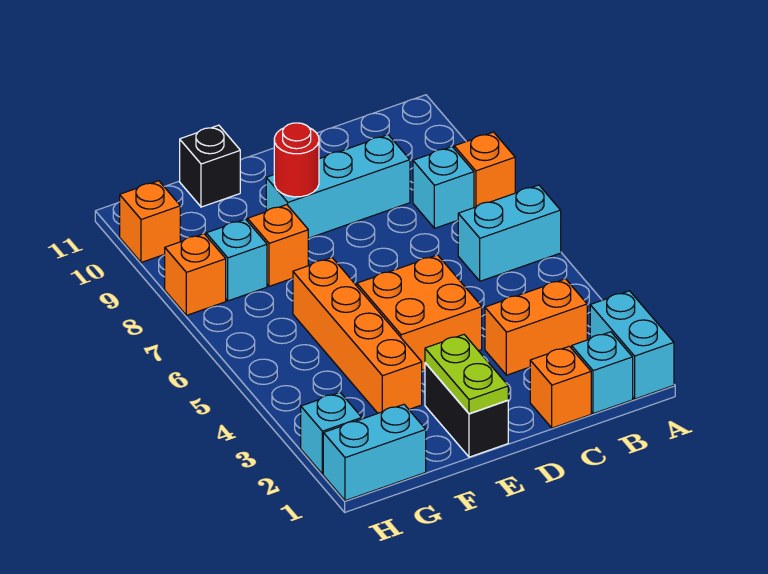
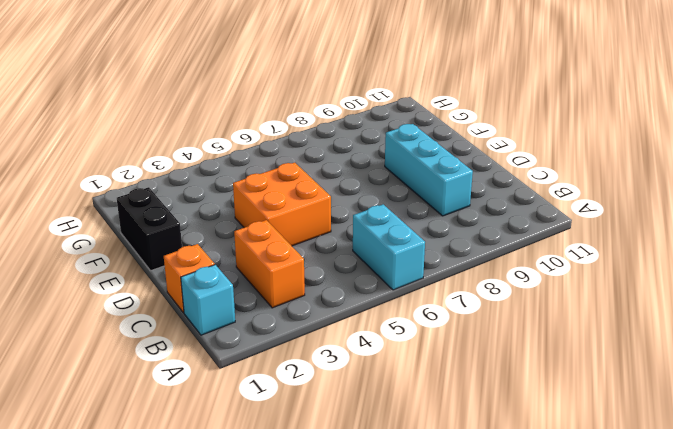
black 1x2 brick [117,187,182,271] -> black 1x2 brick turned to [425,363,508,457]
none -> cyan 1x2 brick [590,291,674,399]
none -> orange 1x1 brick [454,132,515,208]
none -> cyan 1x1 brick [413,147,474,228]

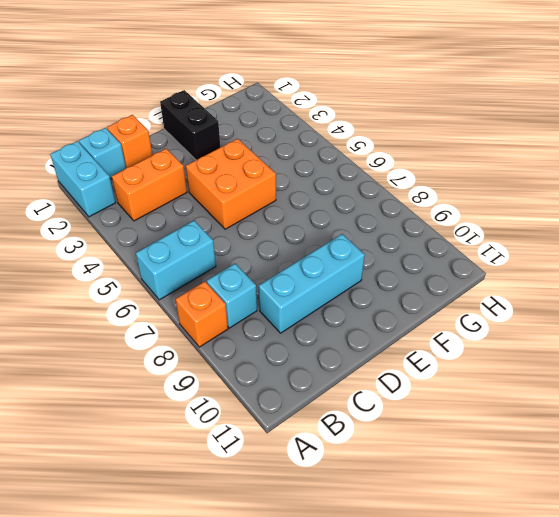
none -> orange 1x4 brick [293,258,422,413]
none -> orange 1x1 brick [248,205,308,286]
none -> black 1x1 brick [180,125,240,207]

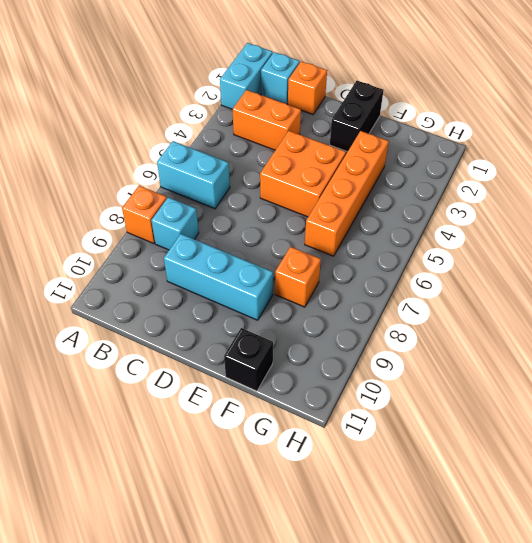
none -> cyan 1x2 brick [323,404,426,501]
none -> cyan 1x1 brick [206,219,267,301]
none -> cyan 1x1 brick [301,393,362,474]

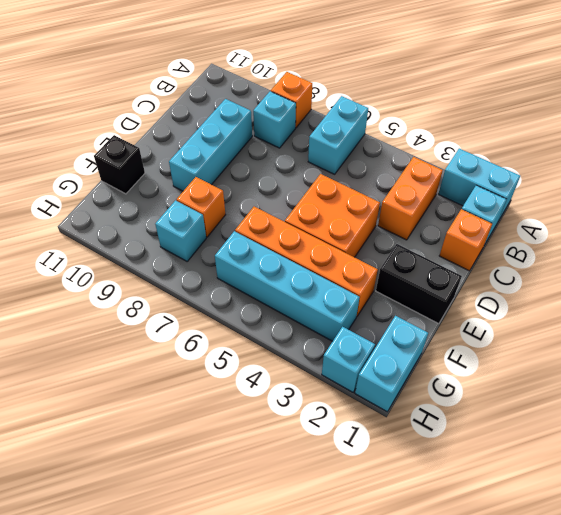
cyan 1x4 brick [215,231,360,341] -> none
none -> orange 1x1 brick [165,234,226,315]
none -> orange 1x1 brick [120,181,180,263]
none -> lime 1x2 plate [425,335,508,414]

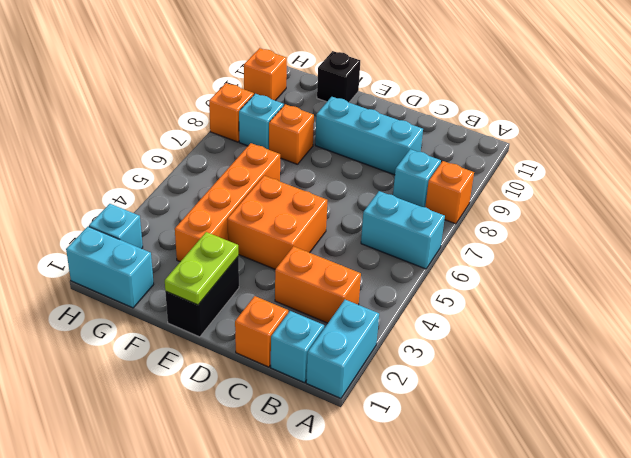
none -> red 1x1 round brick [274,123,319,197]

